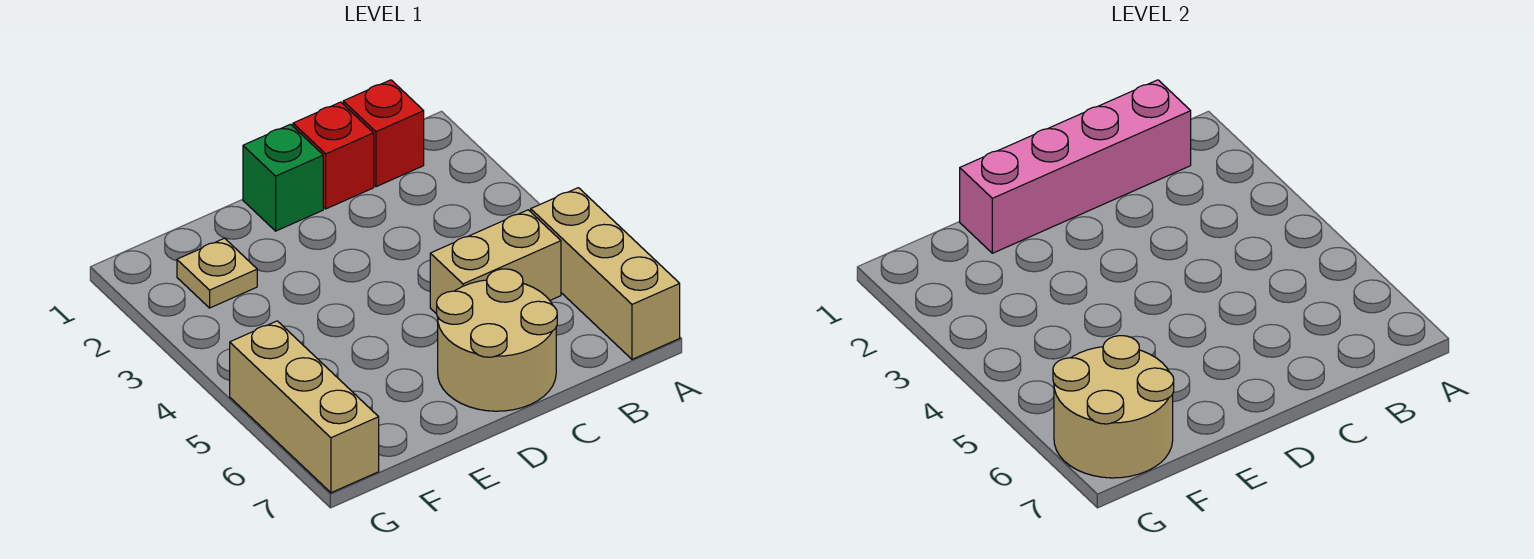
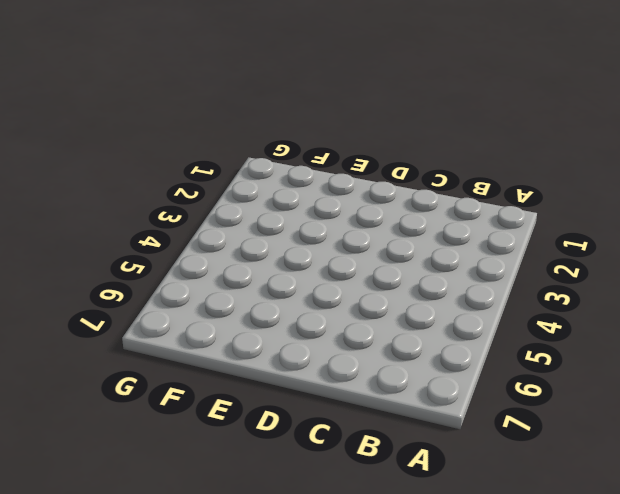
none -> tan 1x3 brick [531,188,680,359]
none -> red 1x1 brick [343,80,424,187]

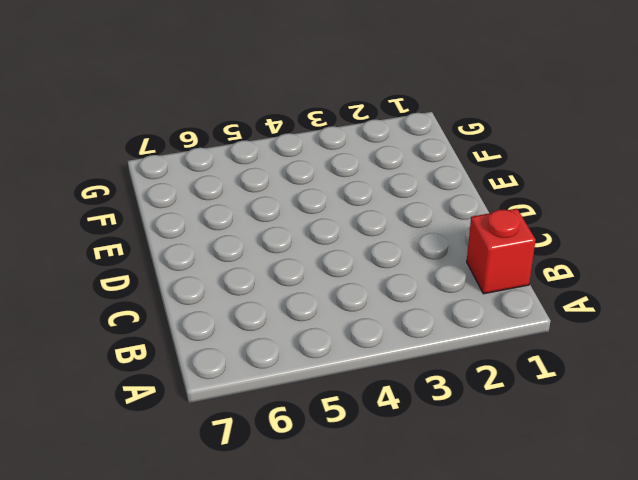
none -> tan 1x3 brick [531,188,680,359]
none -> tan 1x2 brick [430,210,561,314]

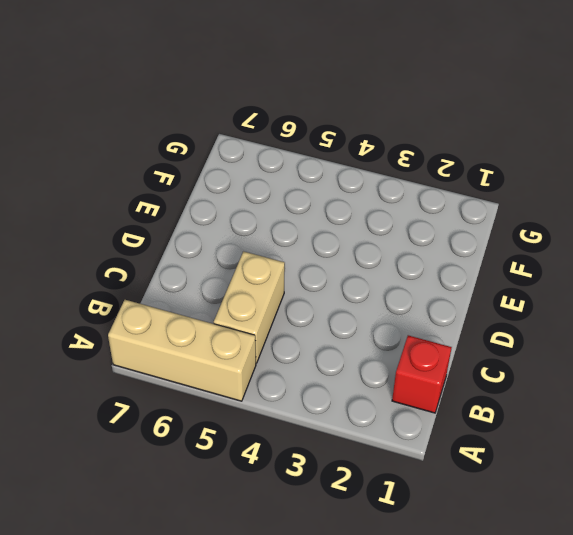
none -> red 1x1 brick [293,102,374,209]
none -> tan 2x2 round brick [437,269,557,411]

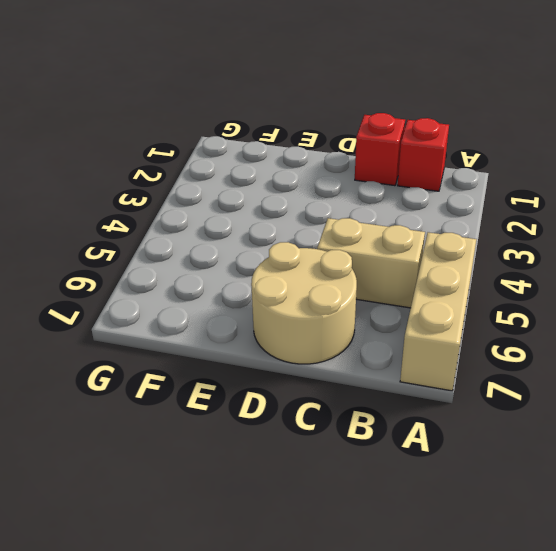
none -> green 1x1 brick [243,124,323,231]
none -> tan 1x1 plate [177,238,257,308]

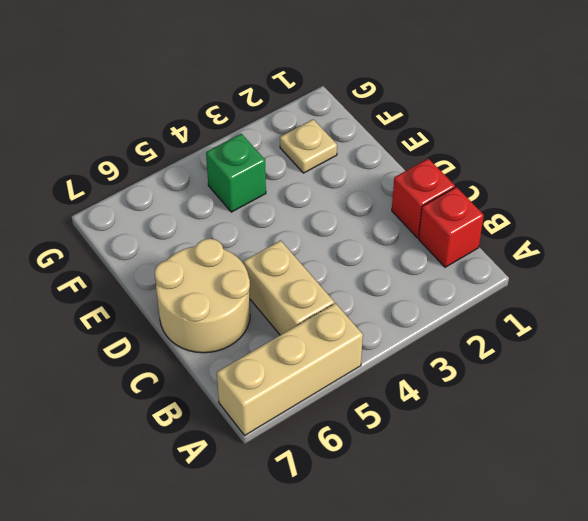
green 1x1 brick [206,134,266,212] -> green 1x1 brick moved to [243,124,323,231]
none -> tan 1x3 brick [230,321,379,493]
none -> pink 1x4 brick [960,80,1191,253]

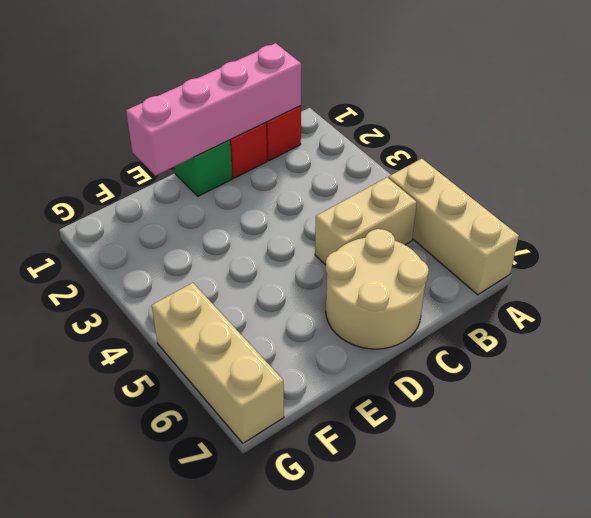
none -> tan 1x1 plate [177,238,257,308]
none -> tan 2x2 round brick [1053,336,1174,478]

